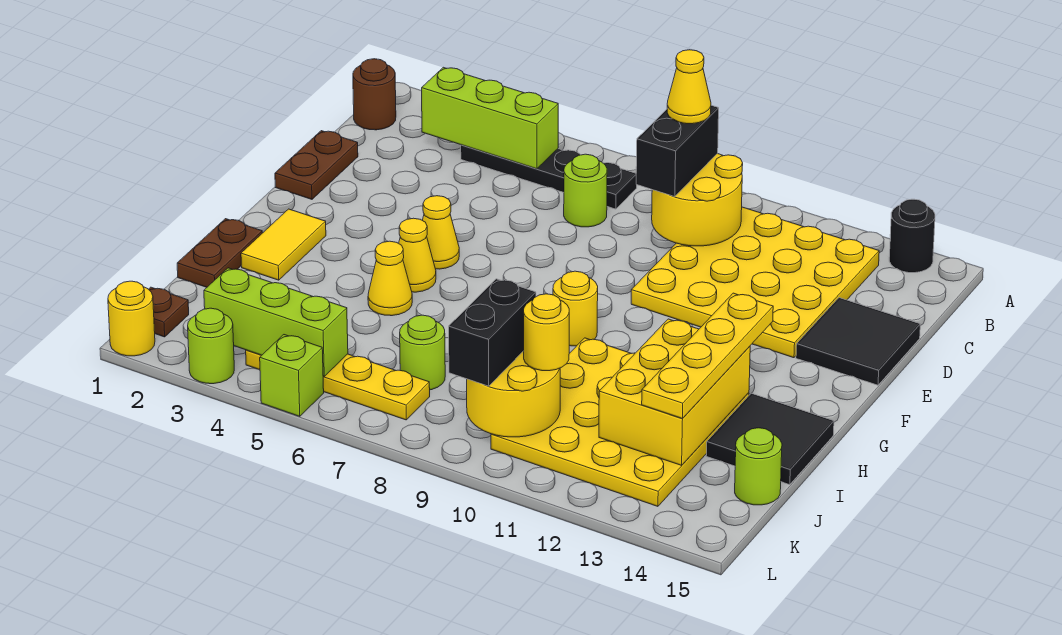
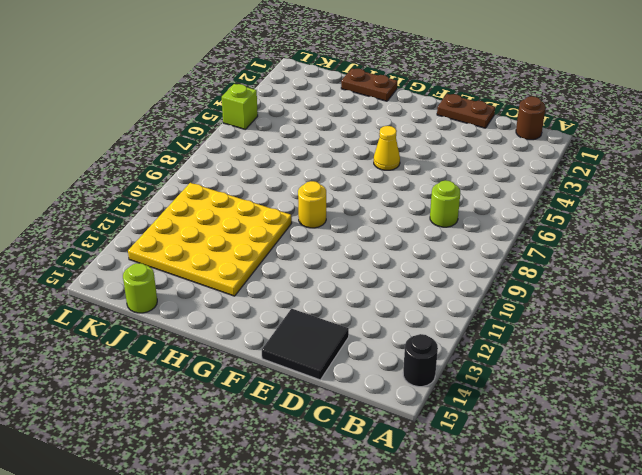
none -> black 1x4 plate [461,145,637,209]
none -> yellow 4x4 plate [631,207,879,358]
none -> yellow 1x2 tile [241,209,326,280]
none -> yellow 1x1 cone [399,218,436,292]

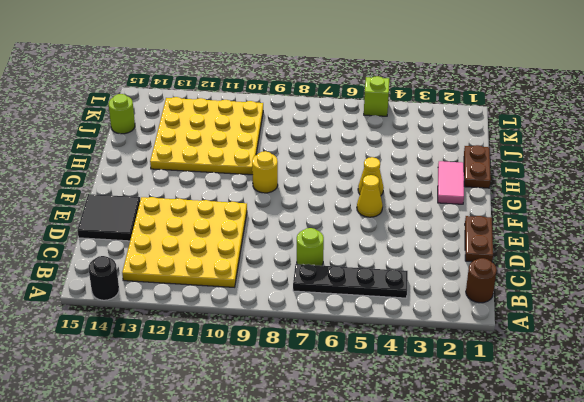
pink 1x2 tile [438,161,464,204] -> yellow 1x2 tile [241,209,326,280]
none -> yellow 1x1 cone [368,241,412,316]
none -> black 2x2 tile [706,393,834,485]
none -> lime 1x1 round brick [400,315,445,390]
none -> brown 1x1 plate [149,287,189,337]

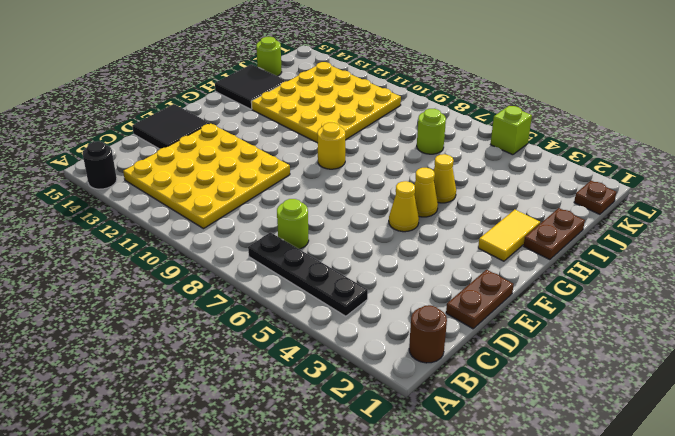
none -> yellow 1x4 plate [246,350,430,420]
none -> yellow 1x1 round brick [108,281,155,356]
none -> lime 1x1 round brick [188,308,234,384]
none -> lime 1x3 brick [422,67,558,169]

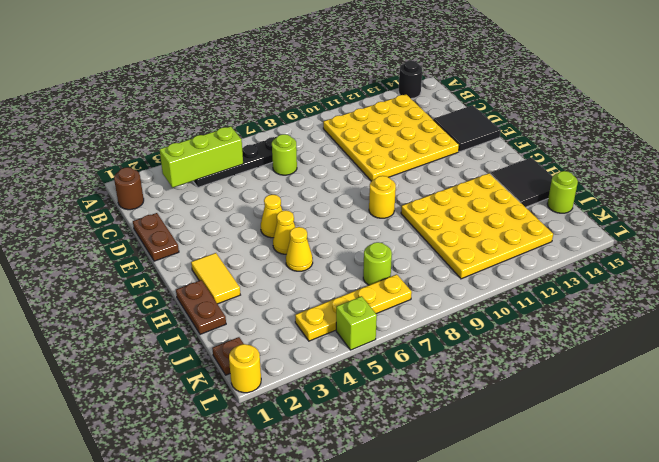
none -> lime 1x1 round brick [188,308,234,384]
none -> yellow 2x2 round brick [652,154,743,246]
none -> yellow 2x3 brick [599,319,750,465]
none -> yellow 2x2 round brick [467,351,560,437]

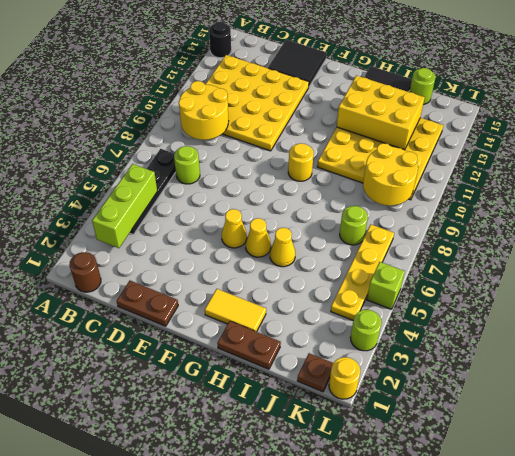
none -> lime 1x3 brick [204,268,348,376]
none -> black 1x2 brick [636,105,719,197]
none -> yellow 1x4 plate [642,293,773,419]
none -> black 1x2 brick [449,279,536,386]

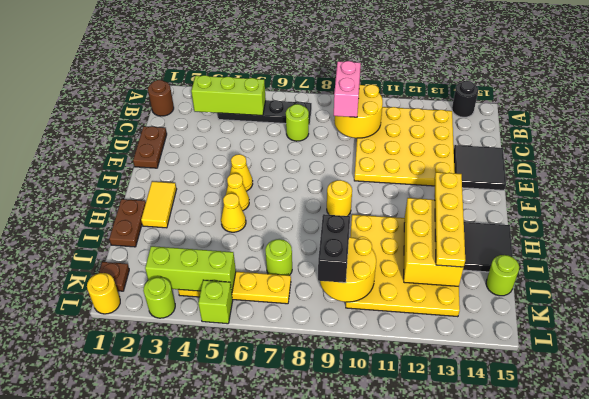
pink 1x2 brick [334,61,361,117] -> black 1x2 brick [636,105,719,197]
none -> yellow 1x1 round brick [524,294,569,371]
none -> yellow 1x1 cone [667,50,711,124]

